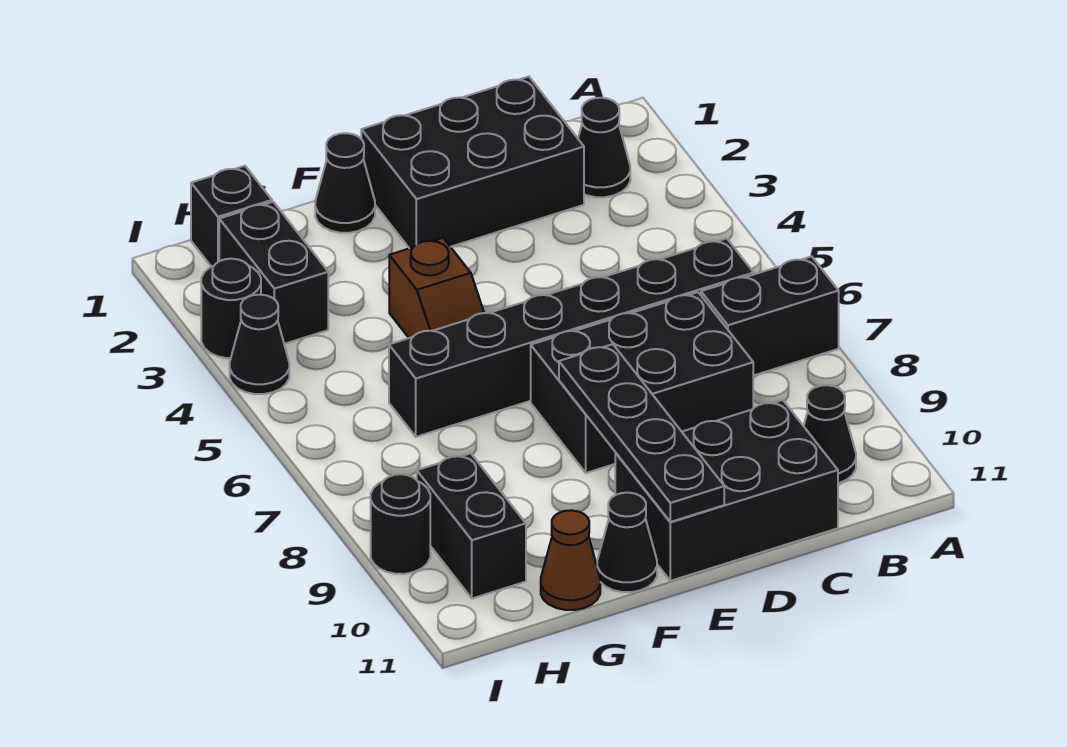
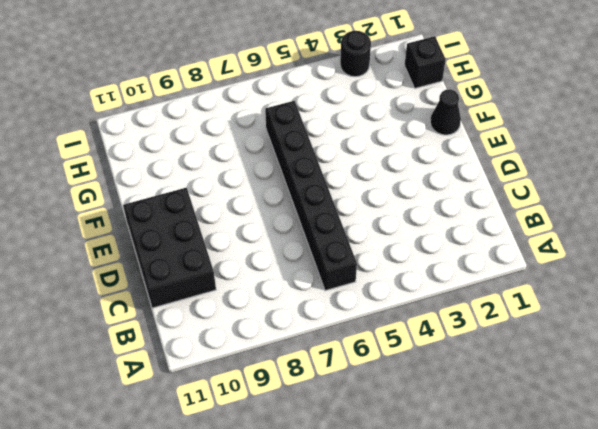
none -> black 1x2 brick [701,256,839,376]
none -> black 1x1 cone [578,98,630,197]
none -> black 1x1 cone [804,385,856,483]

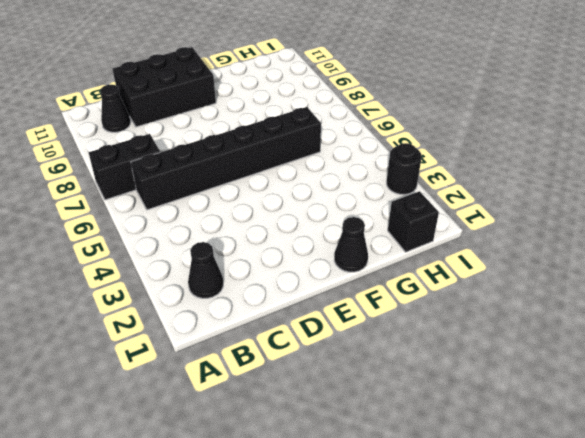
none -> black 2x3 brick [361,77,584,248]
none -> black 2x3 brick [531,292,753,473]
none -> brown 1x2 slope [389,238,484,338]

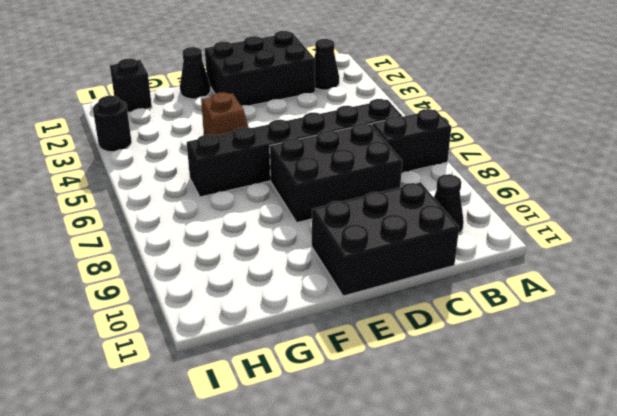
none -> black 1x1 cone [597,493,657,592]
none -> brown 1x1 cone [541,510,600,610]
none -> black 1x2 brick [219,202,328,344]

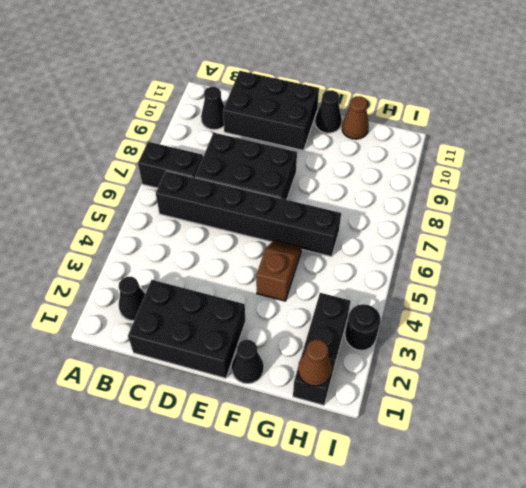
brown 1x1 cone [298,339,332,386] -> none
none -> black 1x2 brick [417,453,526,598]
none -> black 1x1 cone [230,295,289,394]
none -> black 1x1 round brick [371,474,430,574]

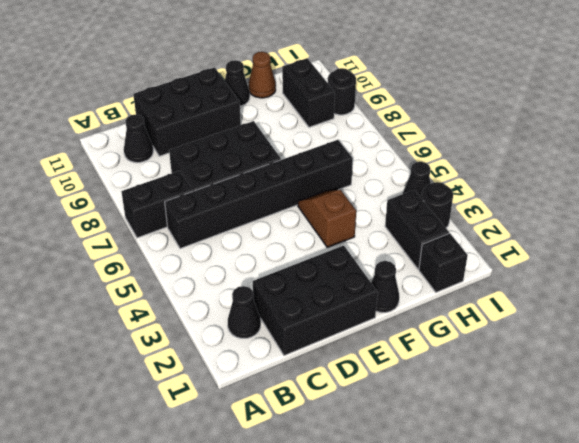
none -> black 1x4 plate [559,344,724,522]

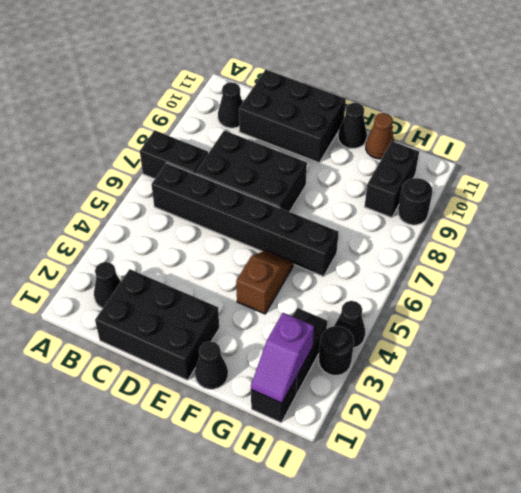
purple 1x2 slope [251,313,314,403] -> none
none -> black 1x4 plate [559,344,724,522]

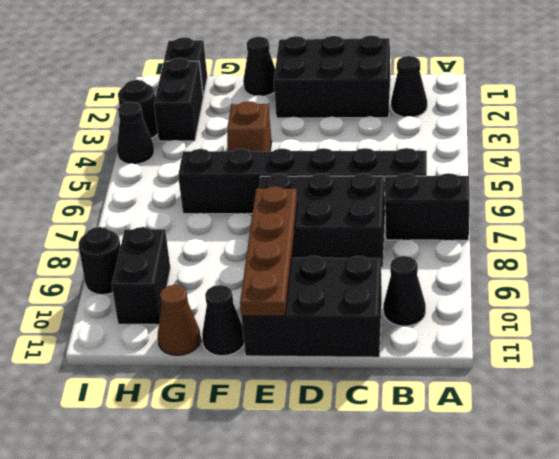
brown 1x4 plate [240,186,297,316] -> black 1x4 plate [559,344,724,522]

